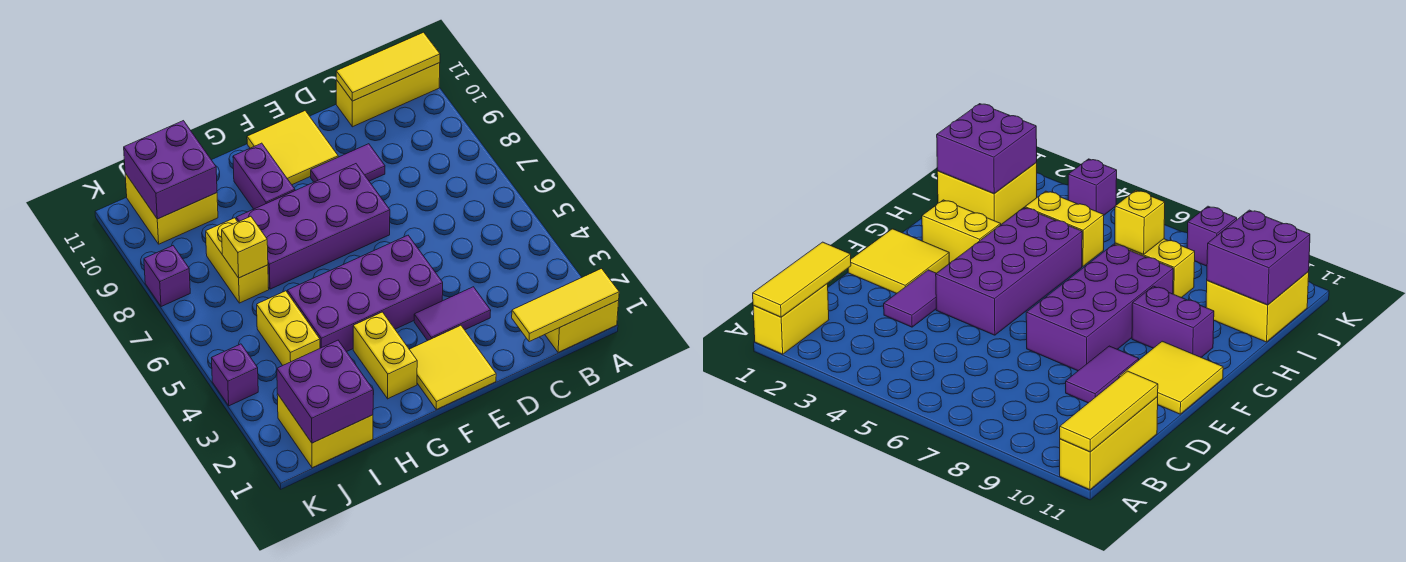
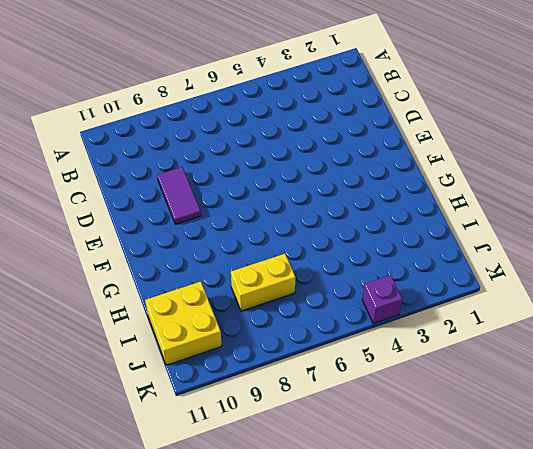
none -> yellow 1x2 brick [545,300,619,352]
none -> yellow 1x3 brick [336,63,440,127]
none -> purple 1x2 tile [414,287,491,341]

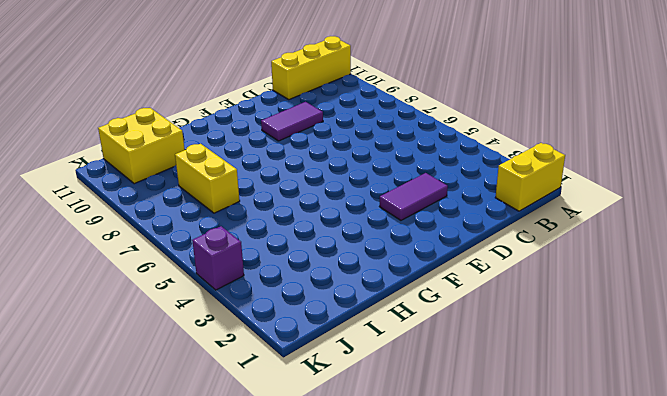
none -> yellow 2x2 tile [409,325,496,409]
none -> purple 2x4 brick [287,235,443,352]
none -> purple 2x4 brick [236,164,390,289]

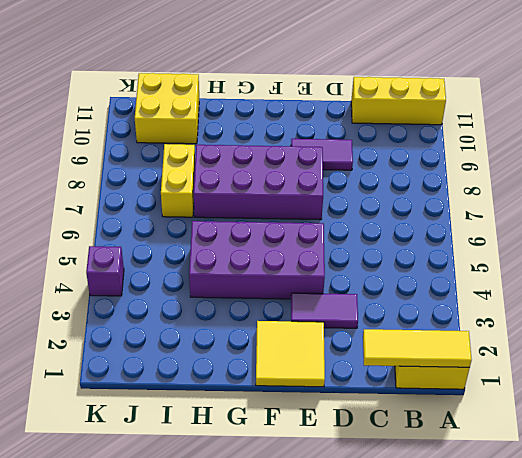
none -> yellow 2x2 tile [247,111,338,185]
none -> yellow 1x2 brick [353,312,417,399]
none -> purple 1x2 brick [233,143,295,209]

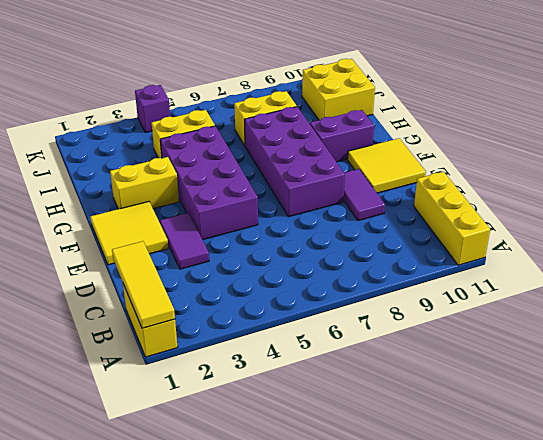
none -> yellow 2x2 brick [277,394,373,468]
none -> purple 1x1 brick [144,246,190,307]
none -> yellow 1x3 tile [336,32,440,101]

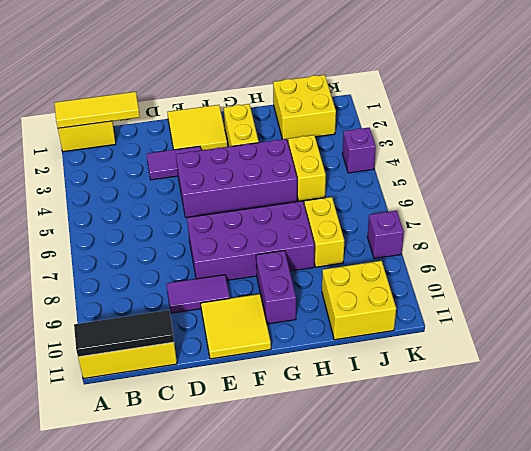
black 1x3 tile [74,310,174,357] -> yellow 1x3 tile [336,32,440,101]
none -> purple 2x2 brick [277,340,373,443]
none -> yellow 1x1 brick [222,216,268,278]
none -> purple 2x2 brick [124,121,217,219]

